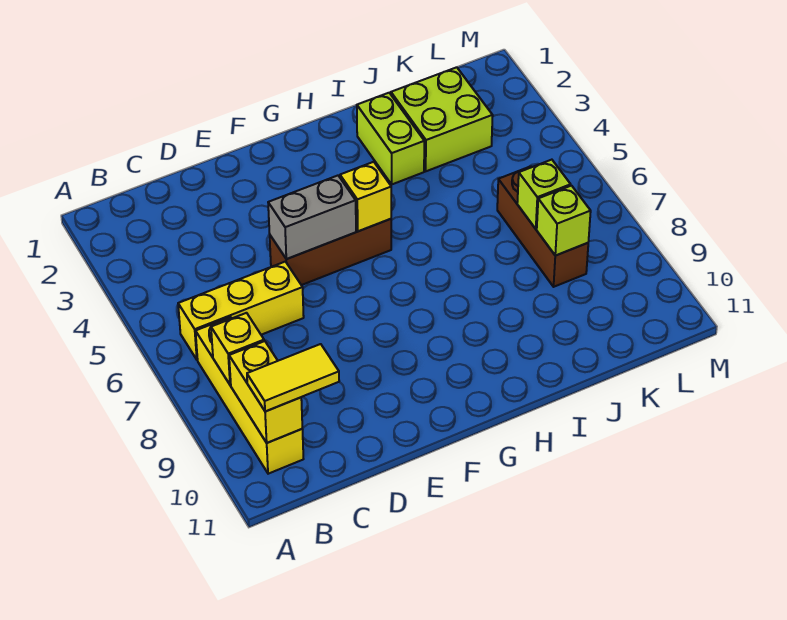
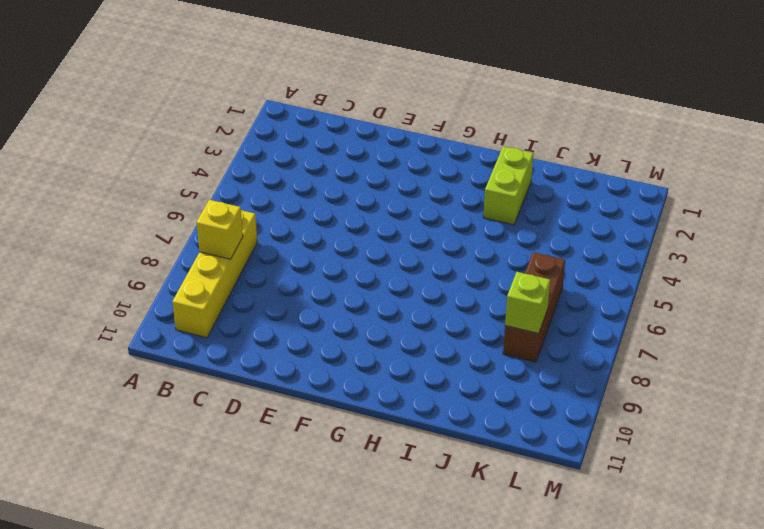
none -> yellow 1x3 brick [178,262,304,360]
none -> brown 1x3 brick [270,219,391,285]
none -> lime 2x2 brick [391,67,493,171]

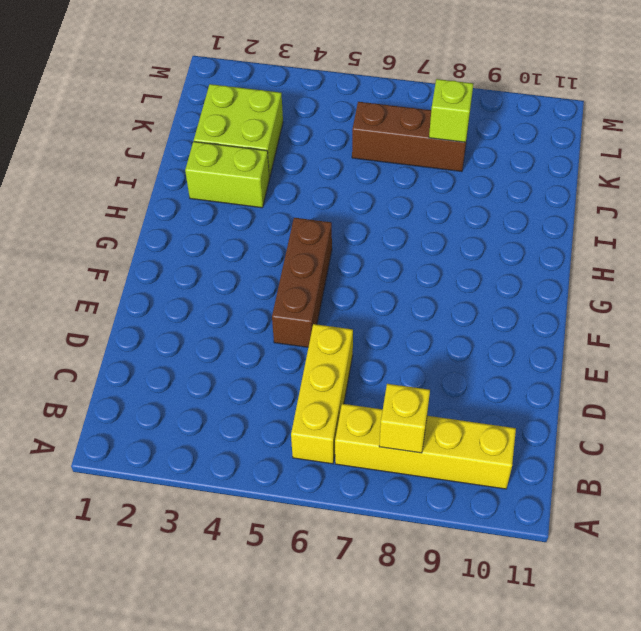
none -> yellow 1x2 brick [229,341,302,443]
none -> grey 1x2 brick [268,176,356,259]
none -> yellow 1x1 brick [340,162,391,231]

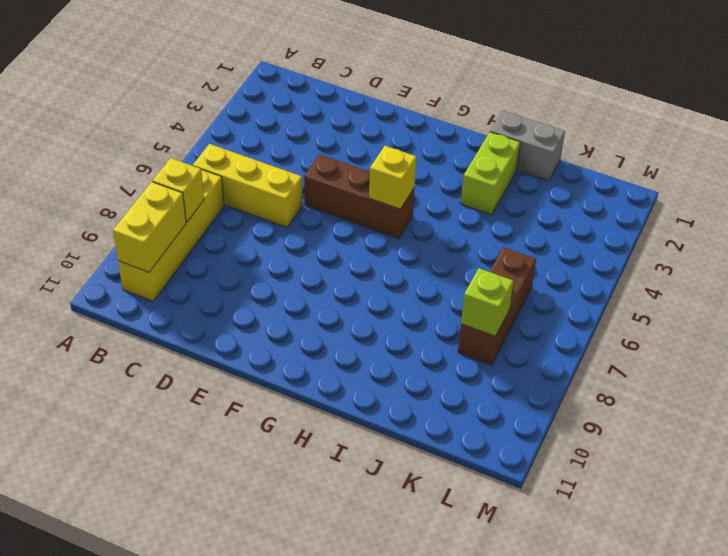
grey 1x2 brick [490,111,565,181] -> grey 1x2 brick moved to [268,176,356,259]
none -> lime 2x2 brick [391,67,493,171]
none -> lime 1x1 brick [517,160,571,229]
none -> yellow 1x2 tile [247,344,339,412]

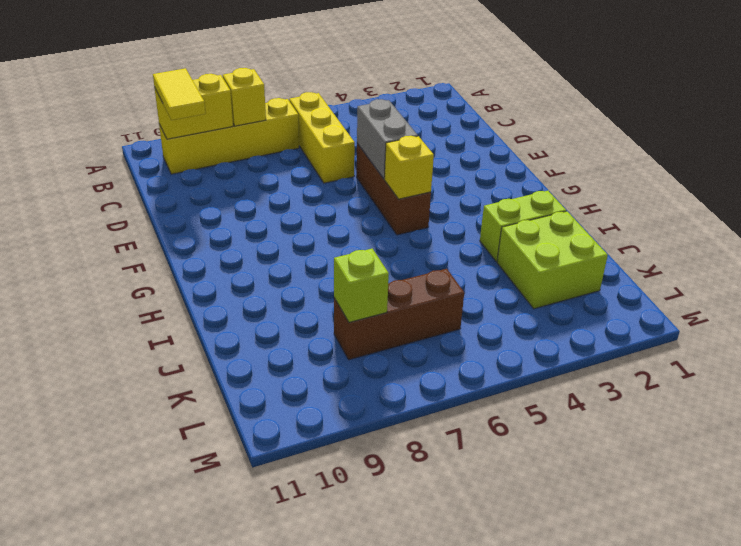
none -> lime 1x1 brick [517,160,571,229]

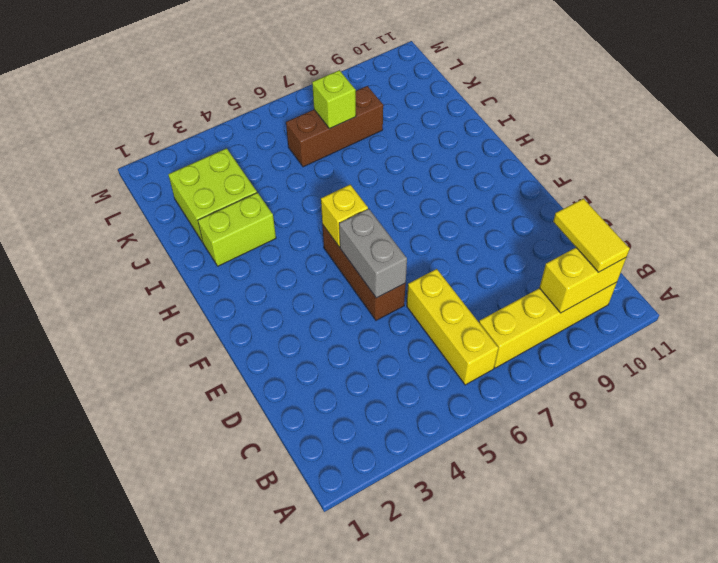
none -> yellow 1x1 brick [211,313,264,385]
none -> lime 1x1 brick [537,186,591,256]

